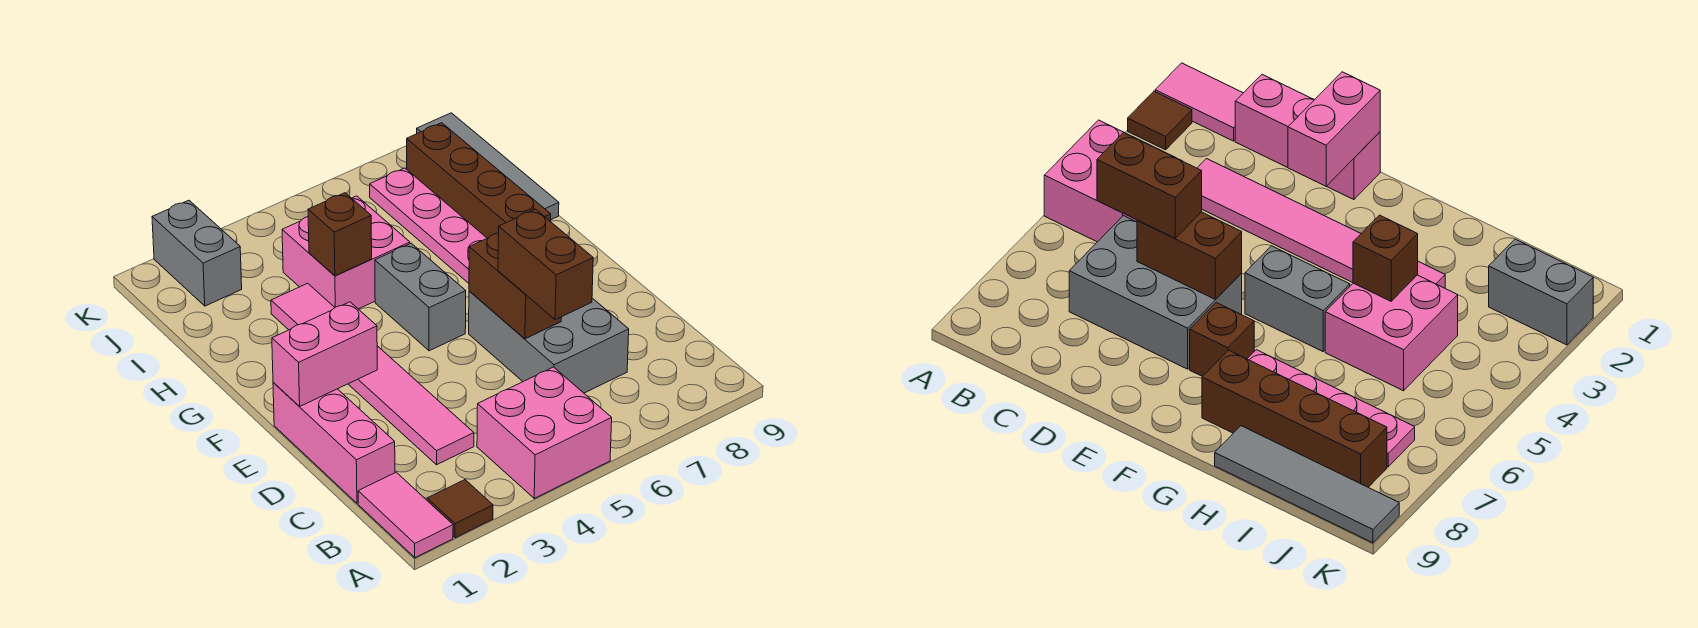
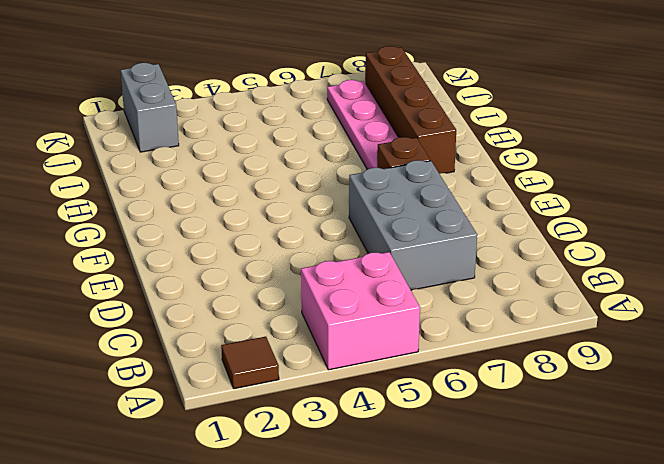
none -> pink 1x2 tile [358,472,453,558]
none -> pink 1x3 brick [273,382,395,503]
none -> pink 1x6 tile [271,283,474,465]

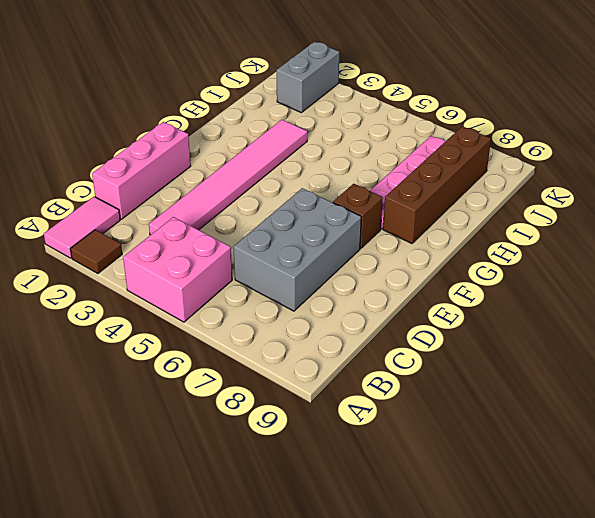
none -> grey 1x2 brick [375,243,466,351]
none -> pink 2x2 brick [282,196,410,309]
none -> grey 1x4 tile [417,113,559,220]

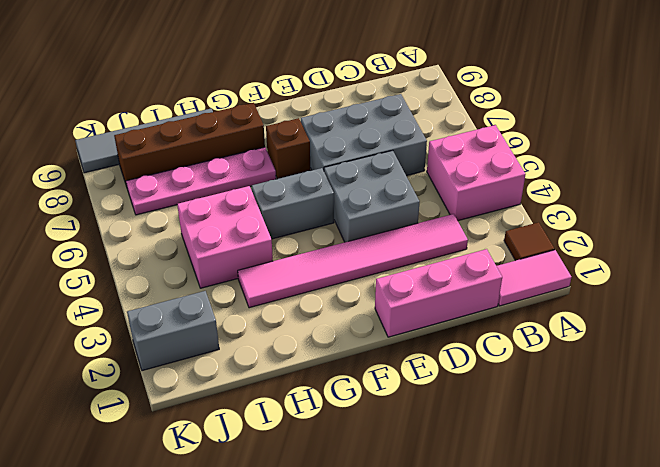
grey 2x2 brick [324,150,420,242] -> none
none -> brown 1x2 brick [469,233,561,339]
none -> pink 1x2 brick [272,302,377,407]
none -> brown 1x1 brick [308,193,372,276]

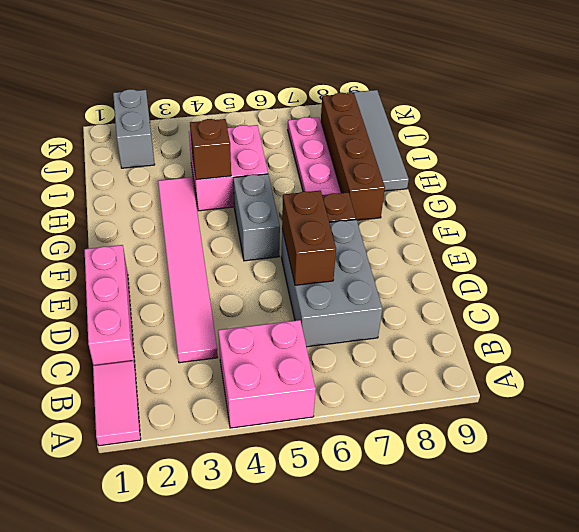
none -> brown 1x1 tile [427,480,493,538]
none -> pink 1x2 brick [272,302,377,407]
none -> brown 1x2 brick [498,209,593,320]

